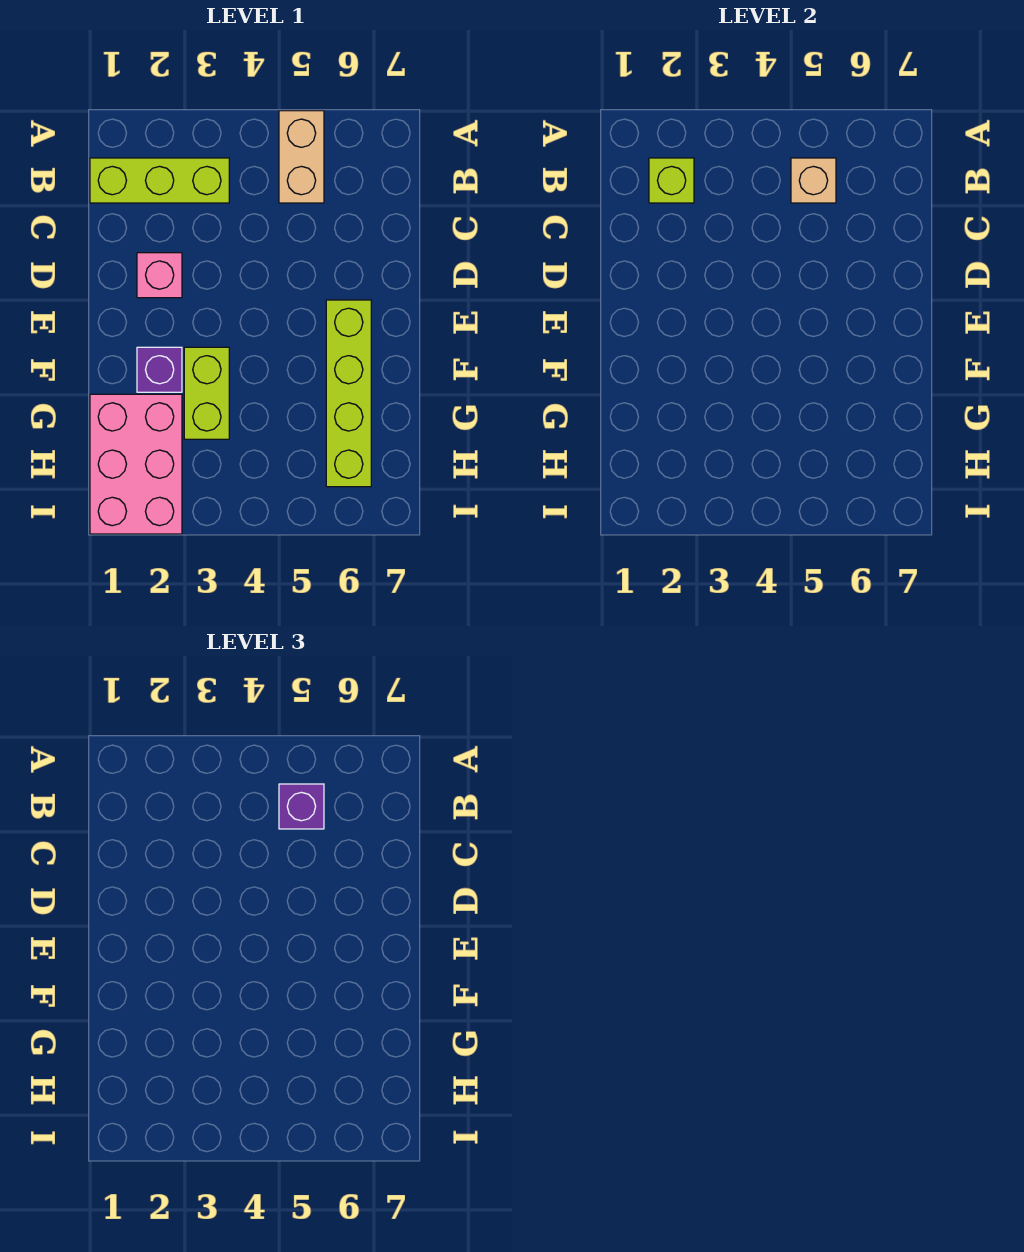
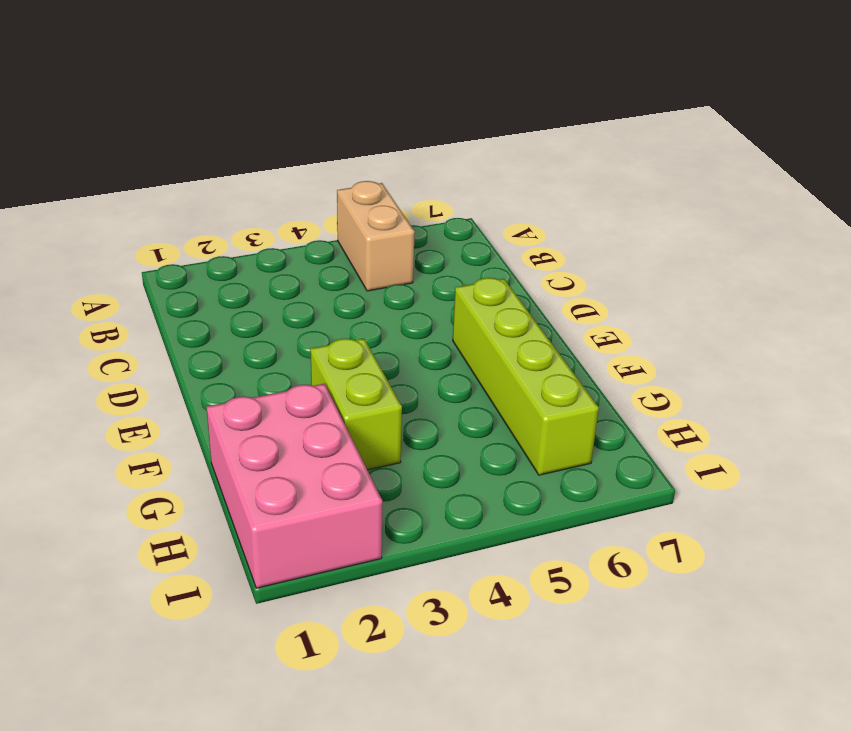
none -> lime 1x3 brick [90,158,229,203]
none -> pink 1x1 brick [137,253,182,298]

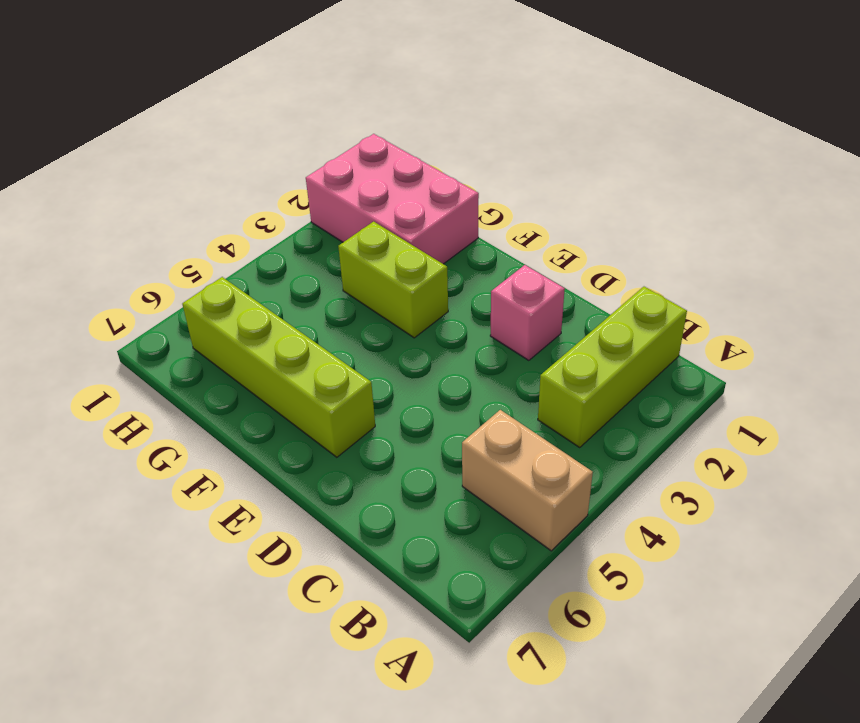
none -> purple 1x1 brick [137,347,182,392]
none -> lime 1x1 brick [649,158,694,203]

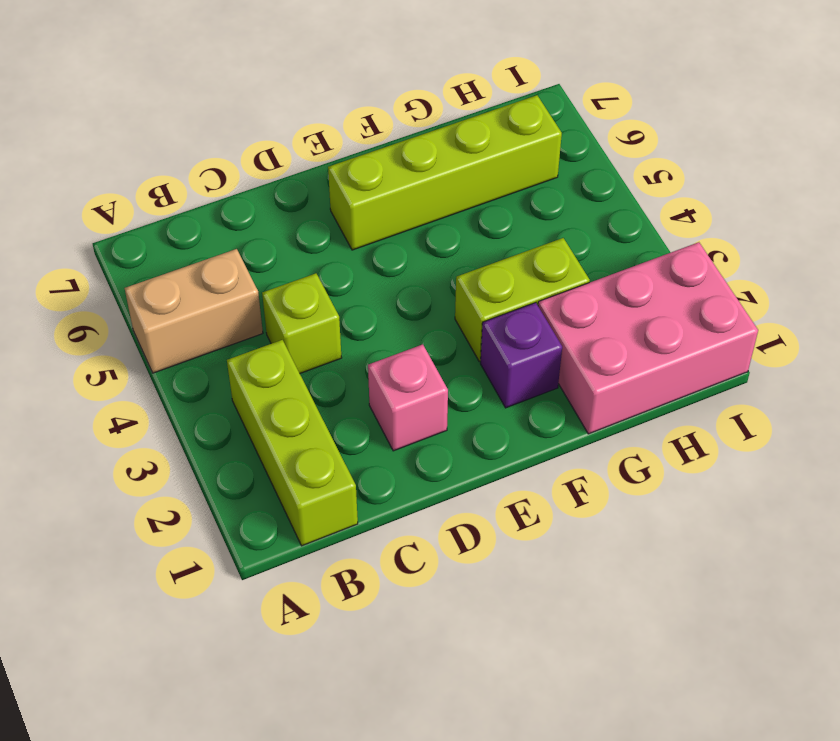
lime 1x1 brick [262,273,342,373] -> lime 1x1 brick moved to [649,158,694,203]
none -> tan 1x1 brick [791,158,836,203]
none -> purple 1x1 brick [279,784,324,829]

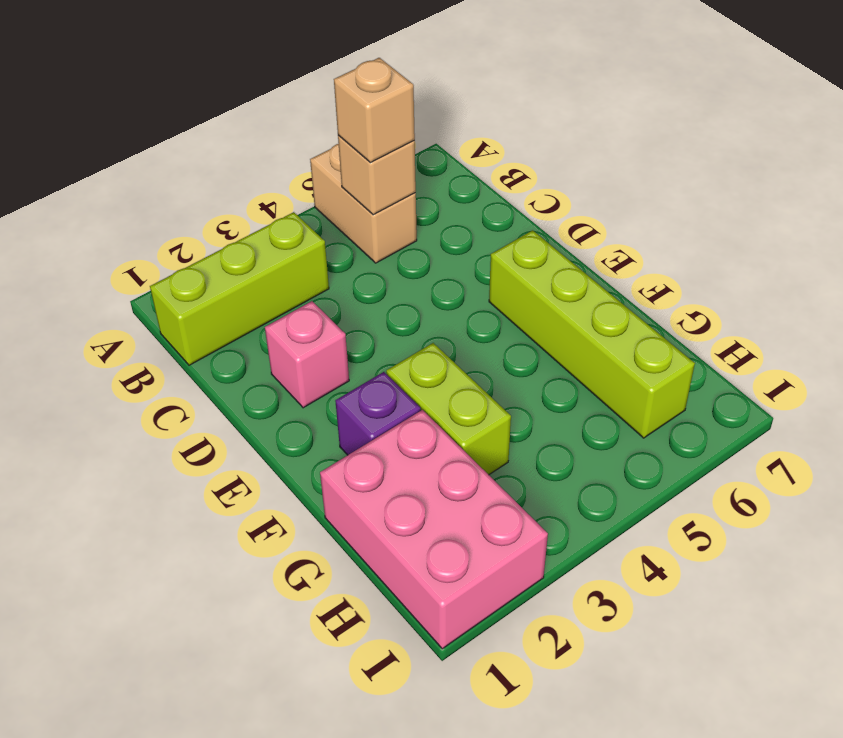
tan 1x1 brick [334,58,415,163] -> purple 1x1 brick [279,784,324,829]
none -> lime 1x1 brick [649,158,694,203]

